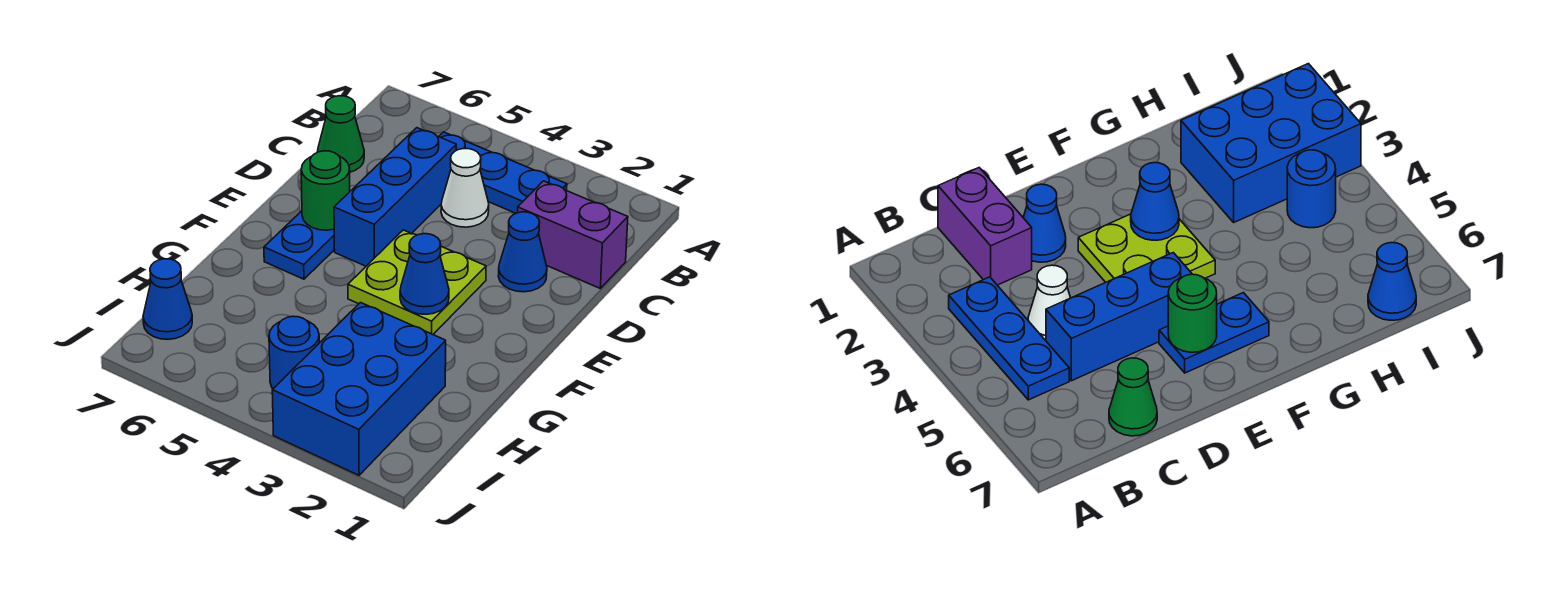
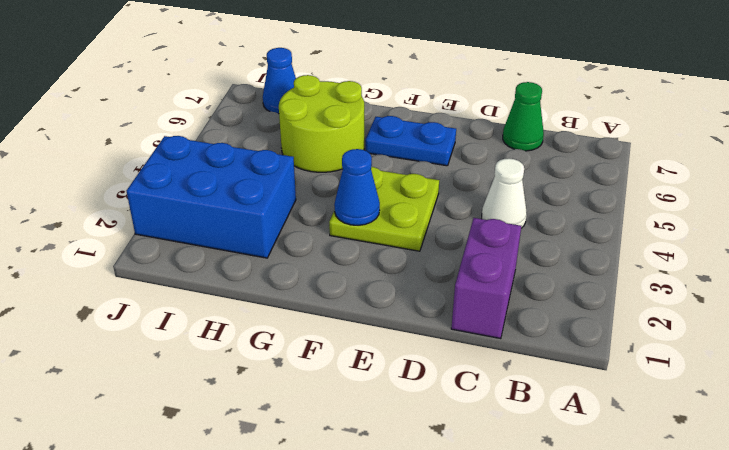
lime 2x2 round brick [279,75,364,172] -> none
none -> blue 1x3 plate [439,132,567,213]
none -> blue 1x3 brick [334,128,456,266]
none -> blue 1x1 cone [498,212,547,292]

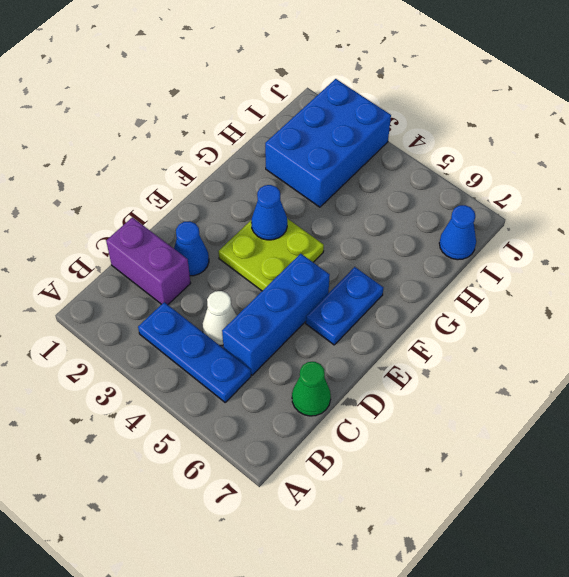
none -> blue 1x1 round brick [269,316,319,389]
none -> green 1x1 round brick [301,151,350,230]

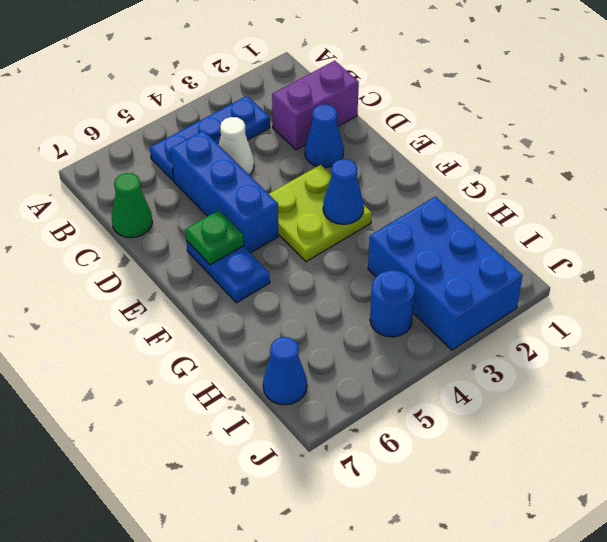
green 1x1 plate [185,210,244,265] -> green 1x1 round brick [301,151,350,230]

